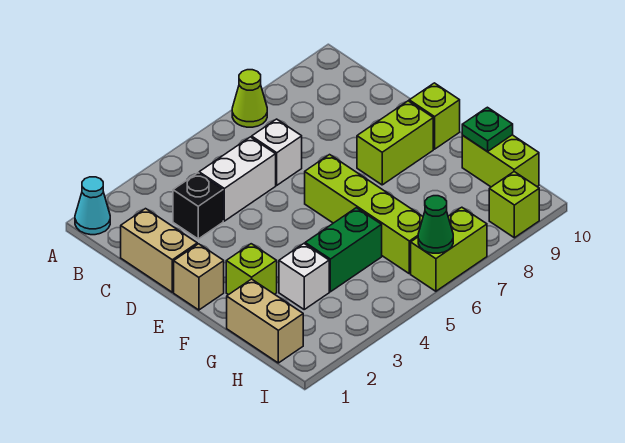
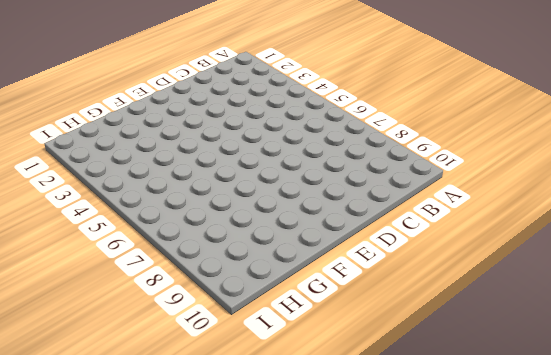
none -> cyan 1x1 cone [75,177,110,235]
none -> lime 1x1 cone [232,70,267,127]
none -> tan 1x2 brick [121,209,197,292]

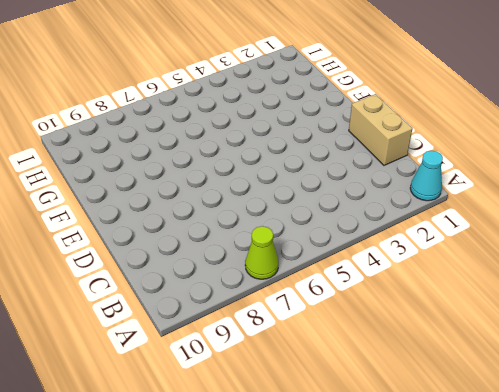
none -> black 1x1 brick [173,173,223,239]
none -> white 1x2 brick [199,137,276,221]
none -> white 1x1 brick [252,119,302,185]

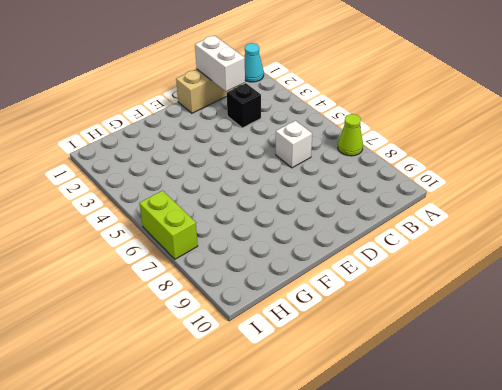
white 1x2 brick [195,35,245,91] -> white 1x2 brick moved to [199,137,276,221]
none -> tan 1x1 brick [174,244,224,310]
none -> lime 1x4 brick [305,155,423,274]
none -> lime 1x2 brick [357,101,433,185]

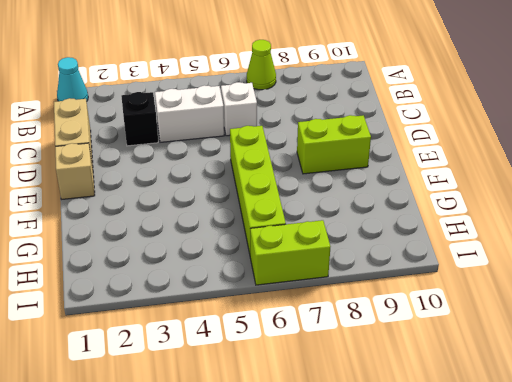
none -> lime 1x1 brick [409,83,460,149]
none -> lime 1x1 brick [226,244,277,295]
none -> tan 1x2 brick [227,279,303,363]

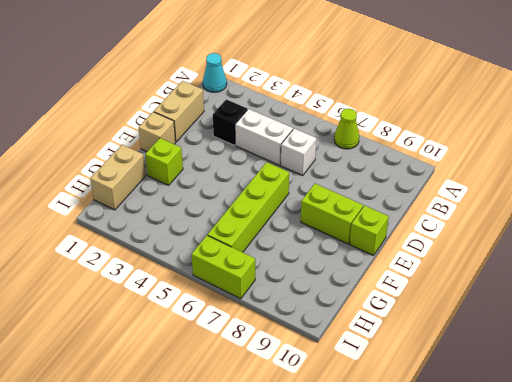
none -> white 1x1 brick [279,244,329,309]
none -> green 1x2 brick [305,208,382,292]
none -> lime 1x2 brick [462,135,539,187]

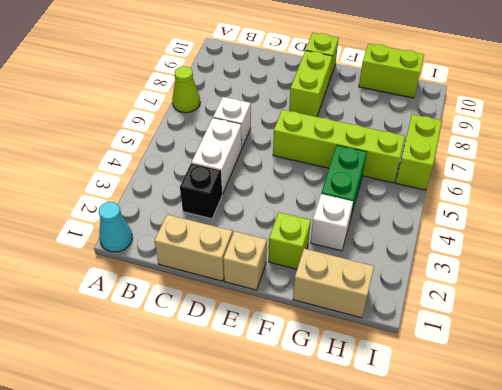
none -> lime 1x1 brick [489,172,539,238]
none -> green 1x1 plate [462,107,513,152]
none -> green 1x1 cone [418,196,453,253]

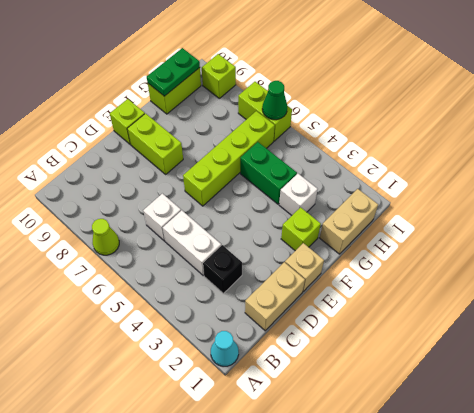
green 1x2 plate [147,48,200,96] -> green 1x1 plate [462,107,513,152]

